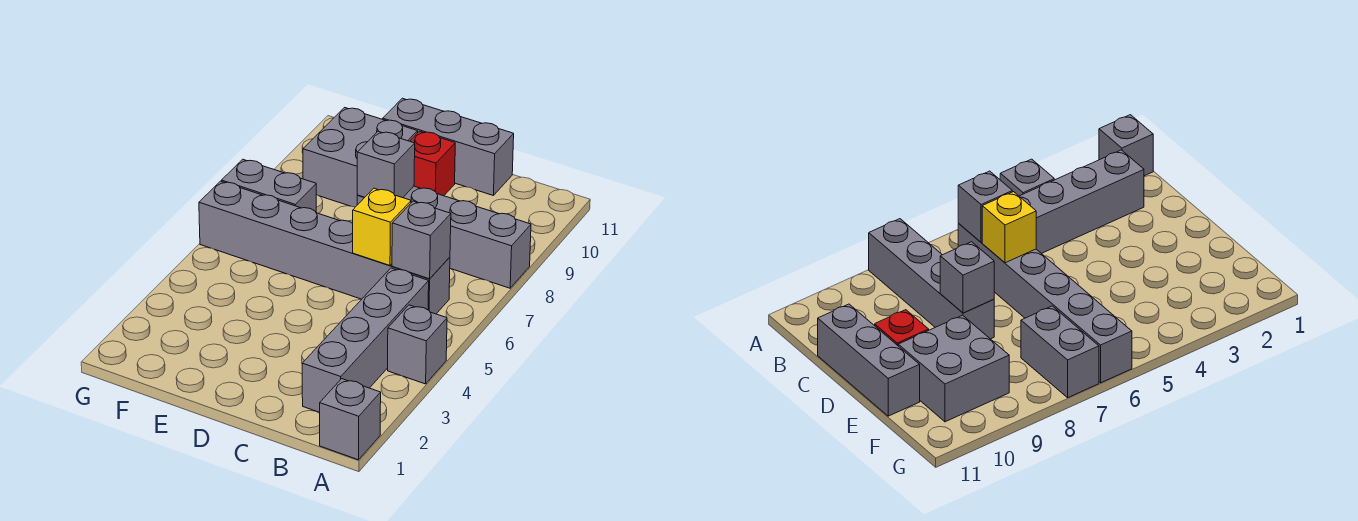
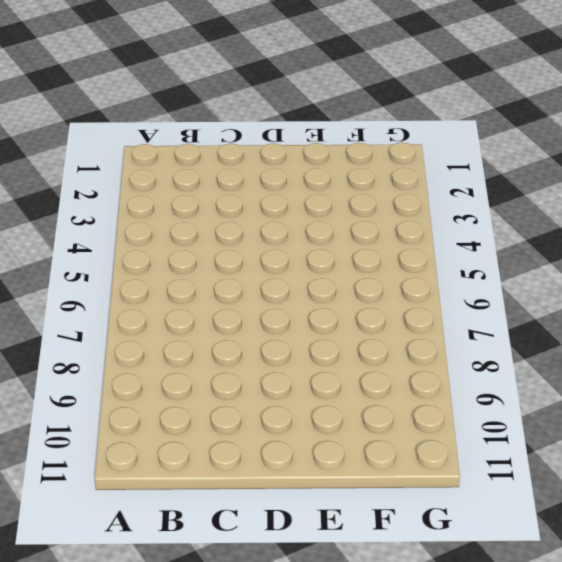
none -> grey 1x1 brick [320,379,381,460]
none -> grey 1x1 brick [388,305,447,384]
none -> grey 1x4 brick [357,186,531,288]

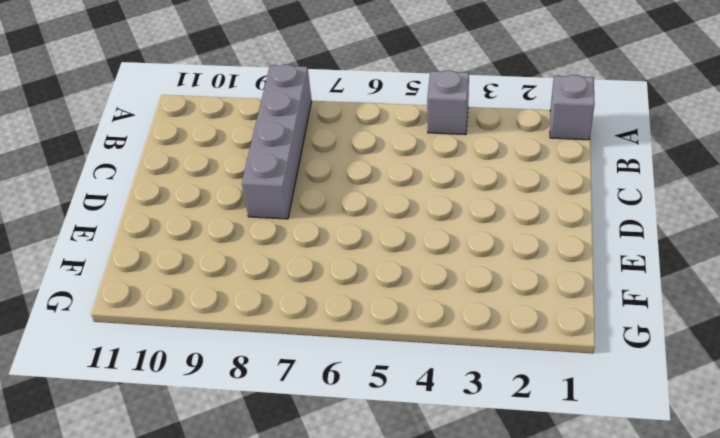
none -> grey 1x4 brick [302,268,429,412]
none -> grey 1x6 brick [199,181,450,314]
none -> grey 1x3 brick [383,98,514,195]

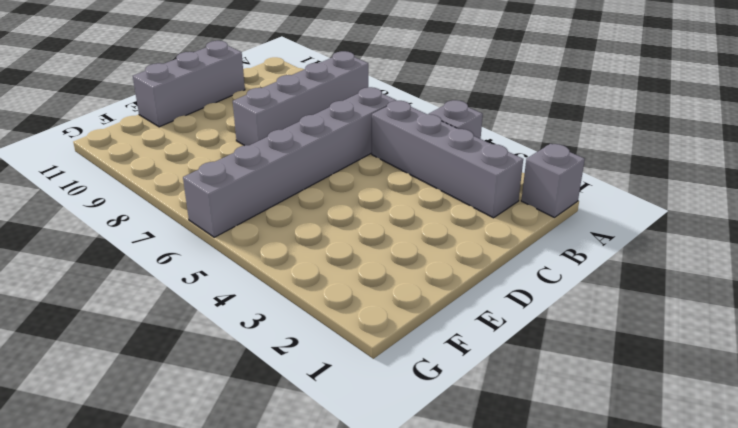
none -> red 1x1 brick [410,131,455,196]
none -> grey 2x2 brick [303,108,418,207]
none -> grey 1x2 brick [222,159,316,212]

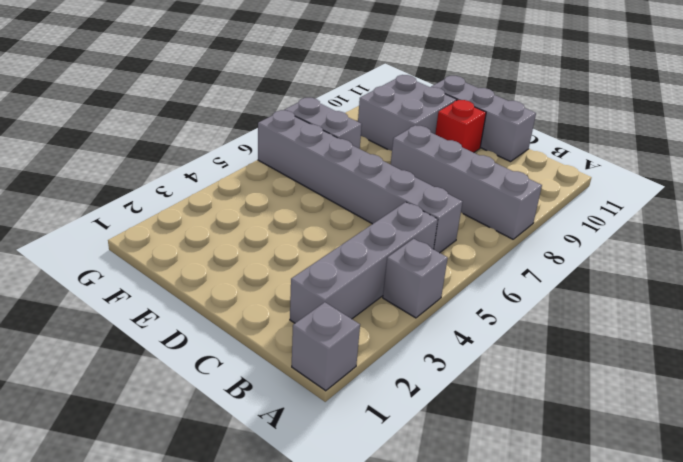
none -> grey 1x1 brick [392,201,451,279]
none -> yellow 1x1 brick [353,188,411,265]
none -> grey 1x1 brick [357,131,415,198]

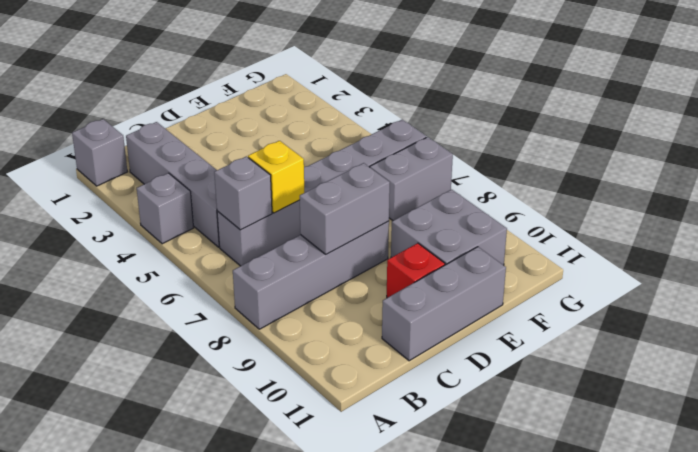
grey 1x2 brick [300,163,390,254] -> grey 1x1 brick [357,131,415,198]

